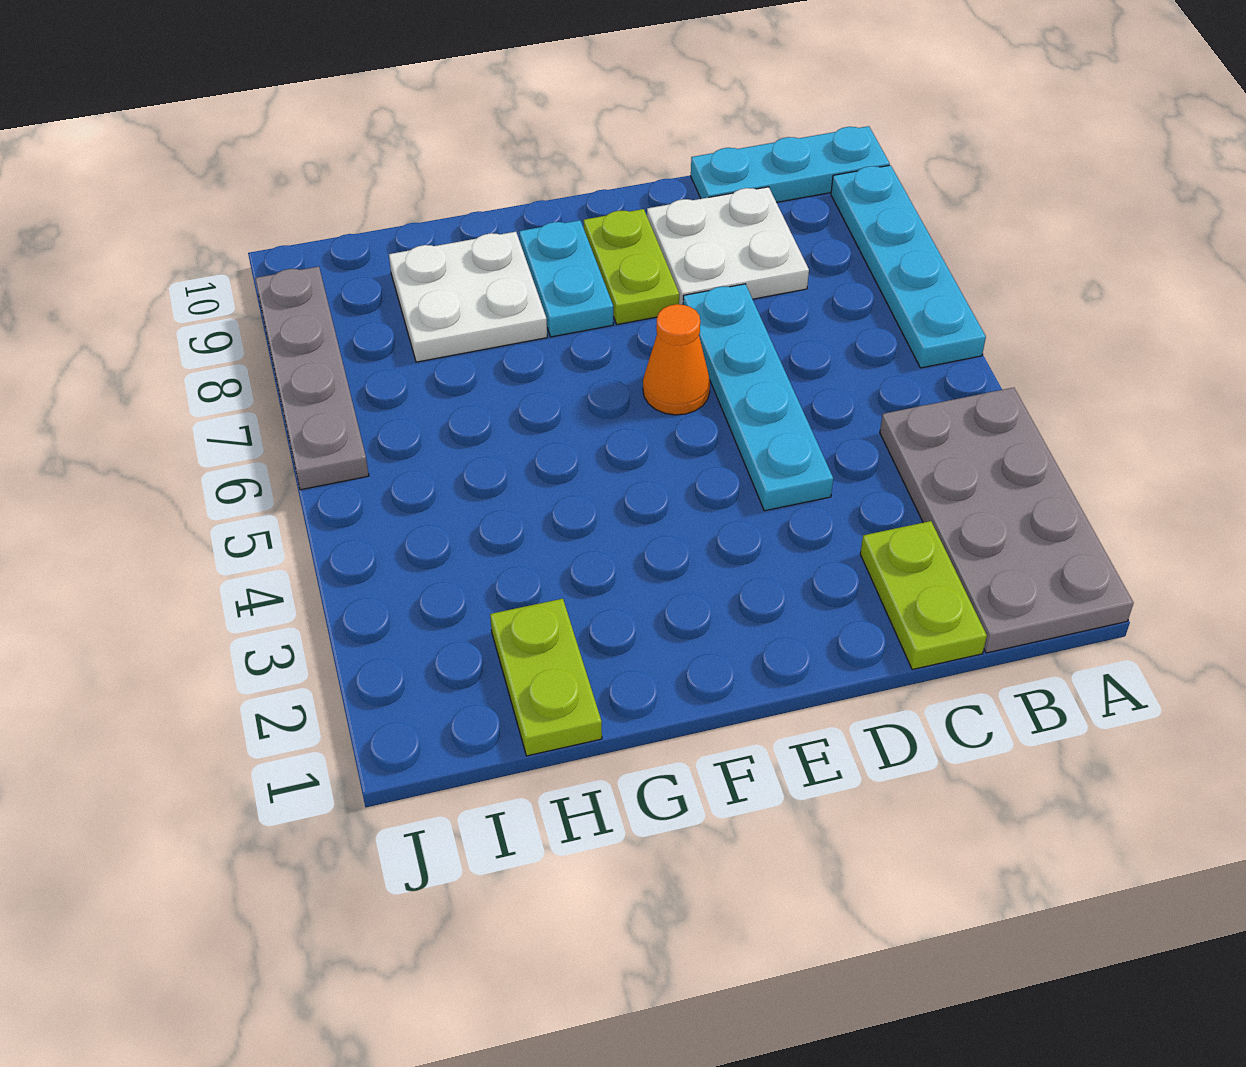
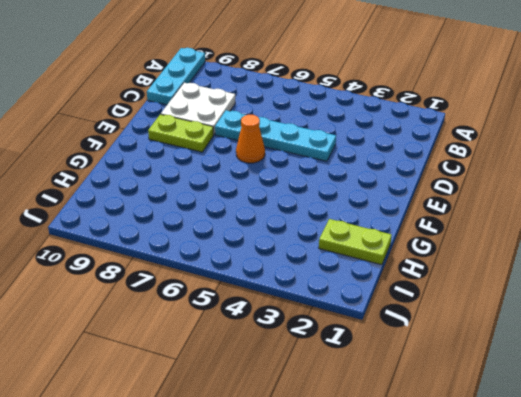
none -> grey 2x4 plate [880,388,1134,653]
none -> cyan 1x4 plate [831,165,986,368]
none -> lime 1x2 plate [860,521,987,670]

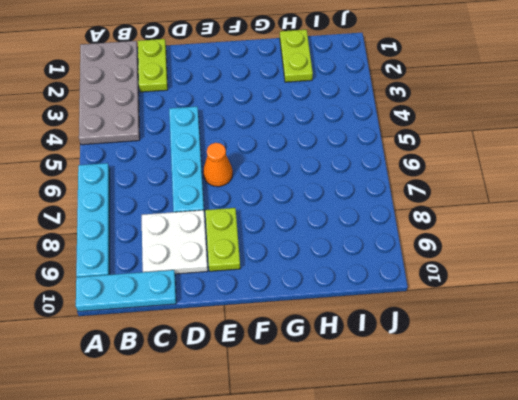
none -> cyan 1x2 plate [519,220,613,337]
none -> white 2x2 plate [389,232,547,362]
none -> grey 1x4 plate [255,267,369,490]

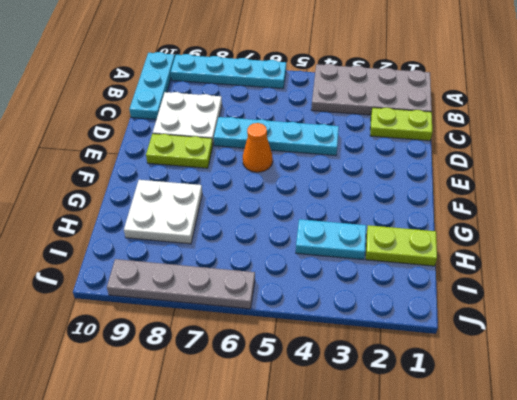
cyan 1x2 plate [296,219,366,260] -> cyan 1x2 plate moved to [519,220,613,337]

